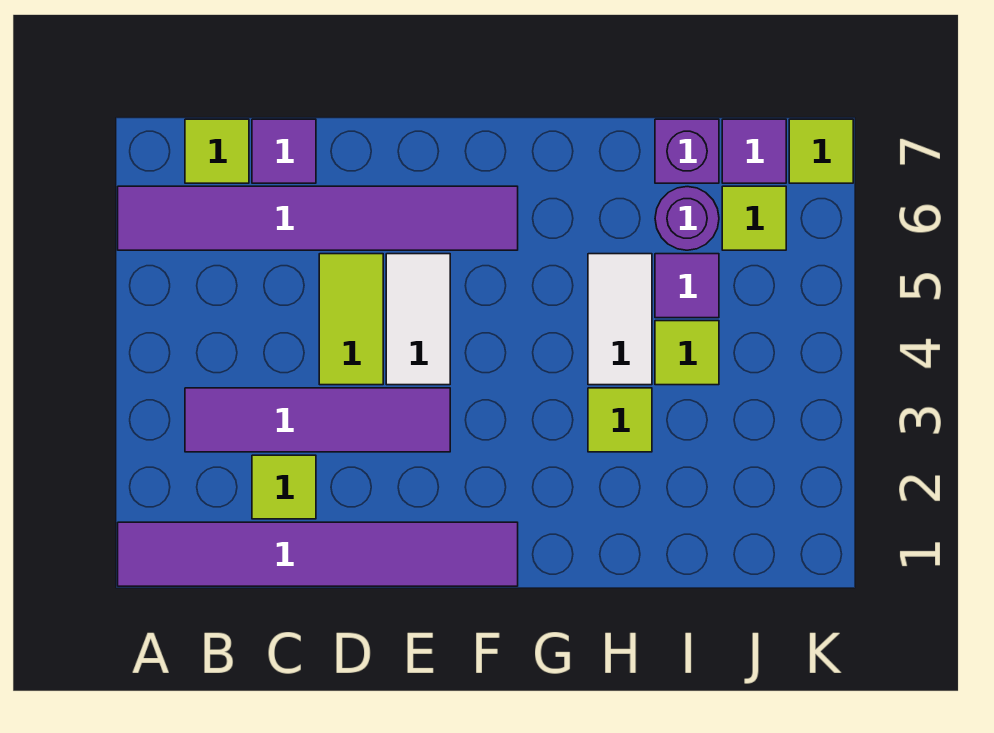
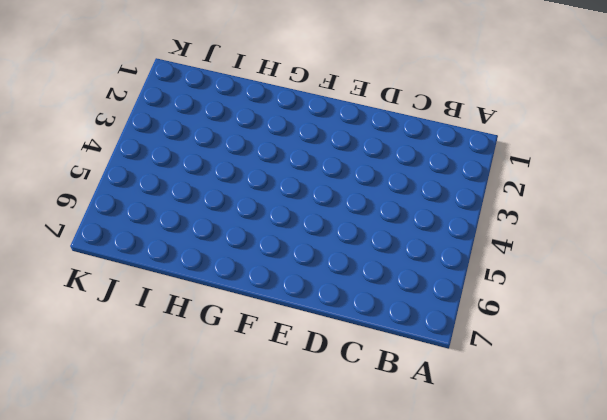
none -> purple 1x6 tile [118,522,518,586]
none -> purple 1x6 tile [118,186,518,250]
none -> purple 1x4 tile [185,388,450,452]

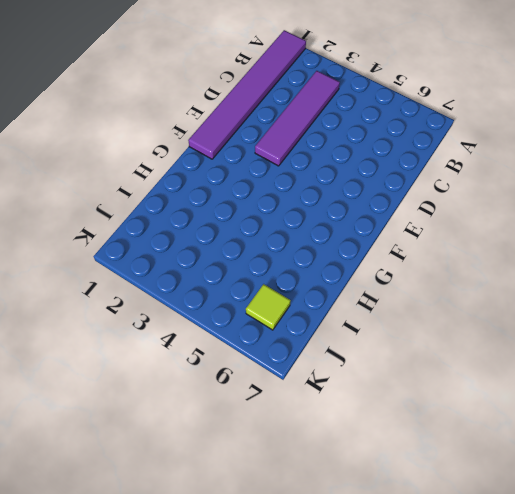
none -> purple 1x6 tile [118,186,518,250]
none -> lime 1x1 tile [185,119,249,183]
none -> lime 1x1 tile [252,455,316,519]

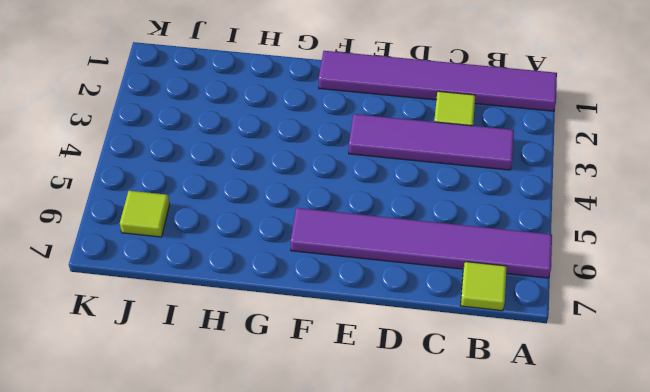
none -> purple 1x1 tile [252,119,316,183]
none -> lime 1x2 tile [319,254,383,385]
none -> white 1x2 tile [386,254,450,385]

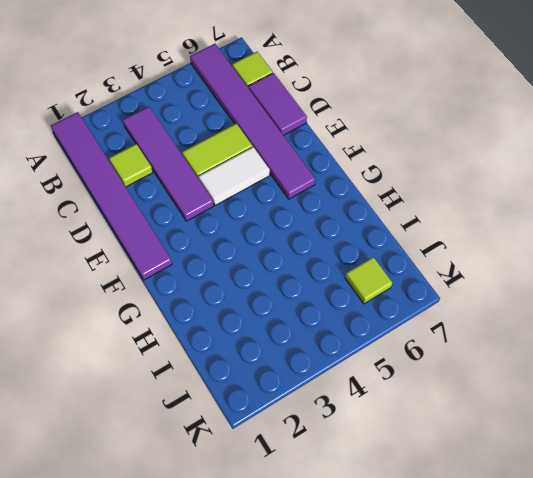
purple 1x2 tile [248,73,307,135] -> purple 1x1 tile [252,119,316,183]
none -> lime 1x1 tile [588,388,652,452]
none -> white 1x2 tile [588,254,652,385]
none -> lime 1x1 tile [655,321,719,385]

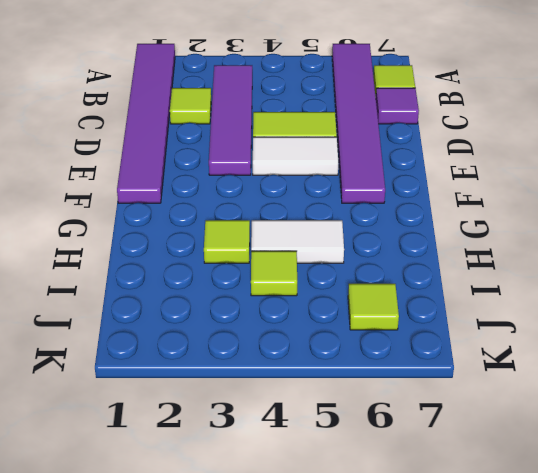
none -> purple 1x1 tile [655,254,719,318]
none -> purple 1x1 round brick [655,187,719,250]
none -> purple 1x1 brick [655,119,719,183]

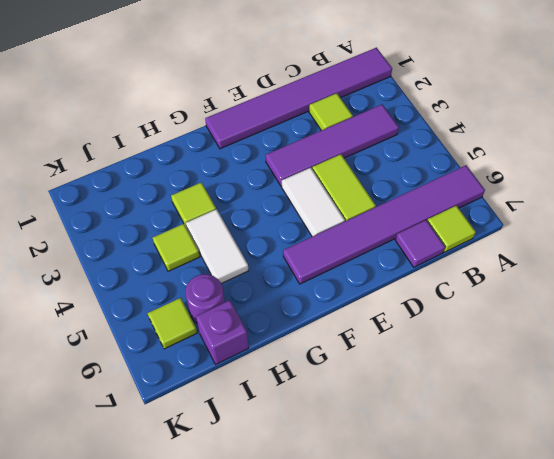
none -> purple 1x1 tile [655,254,719,318]
none -> purple 1x1 tile [722,119,786,183]
none -> lime 1x1 tile [789,119,853,183]

